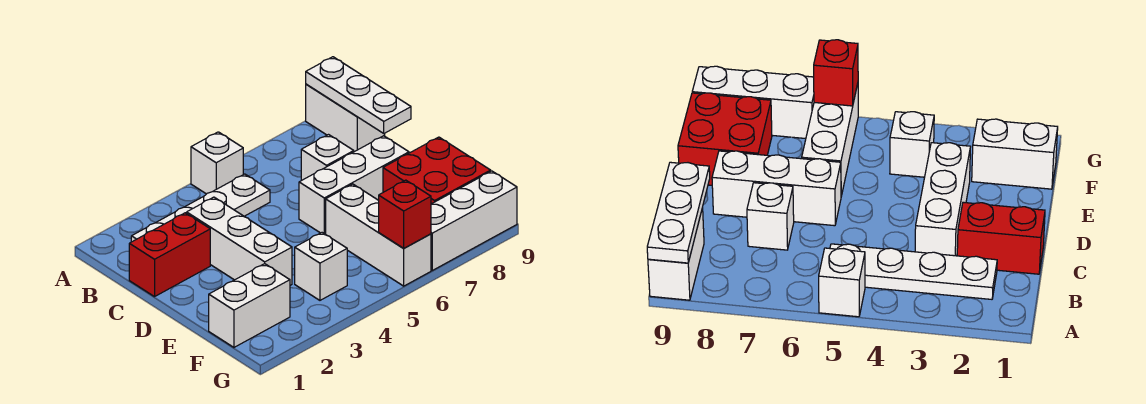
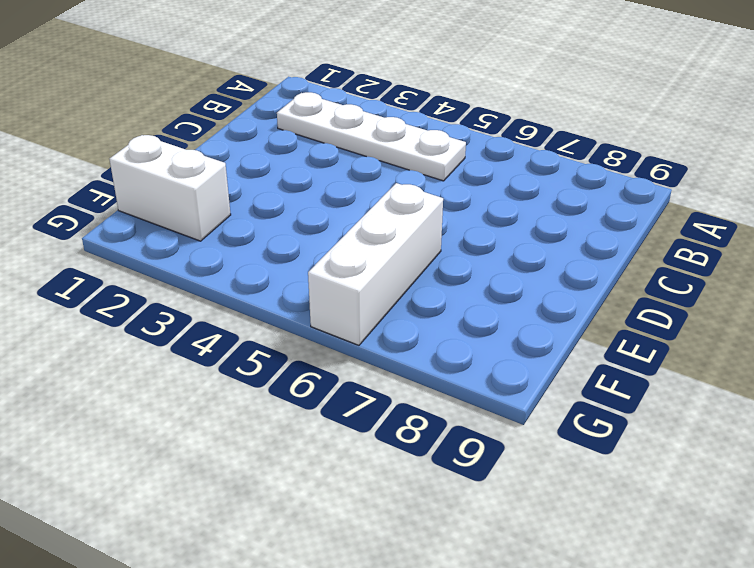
none -> white 1x1 brick [191,132,243,194]
none -> white 1x2 brick [306,84,385,152]
none -> red 1x2 brick [129,213,210,297]

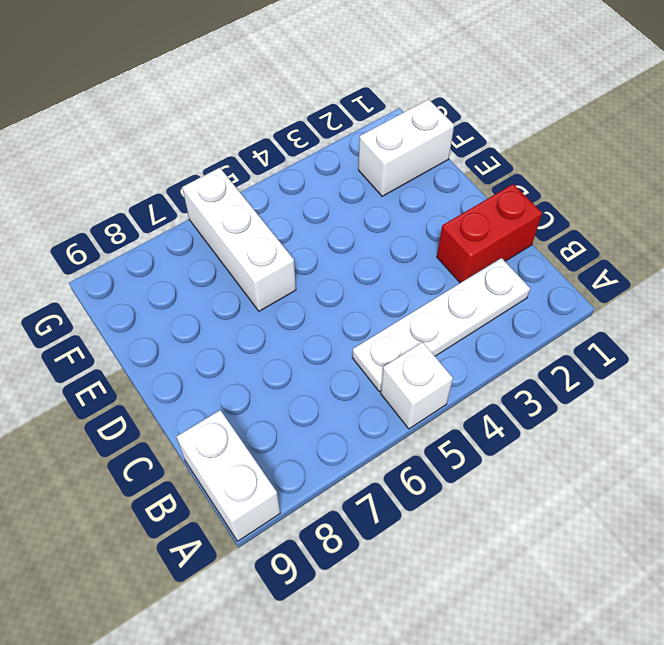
none -> white 1x3 brick [187,197,292,285]
none -> white 1x1 brick [301,135,354,180]
none -> white 1x3 brick [299,136,409,234]

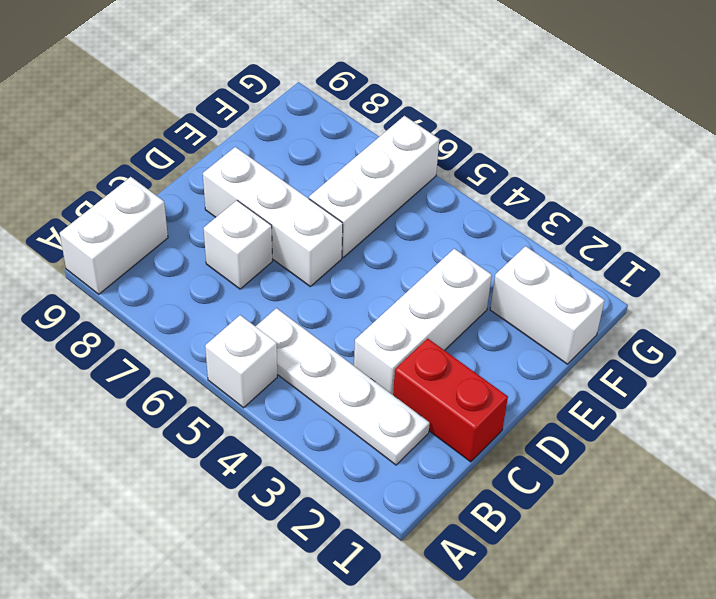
none -> red 2x2 brick [383,137,491,204]
none -> white 1x1 brick [295,233,347,300]
none -> white 1x3 brick [431,171,517,270]

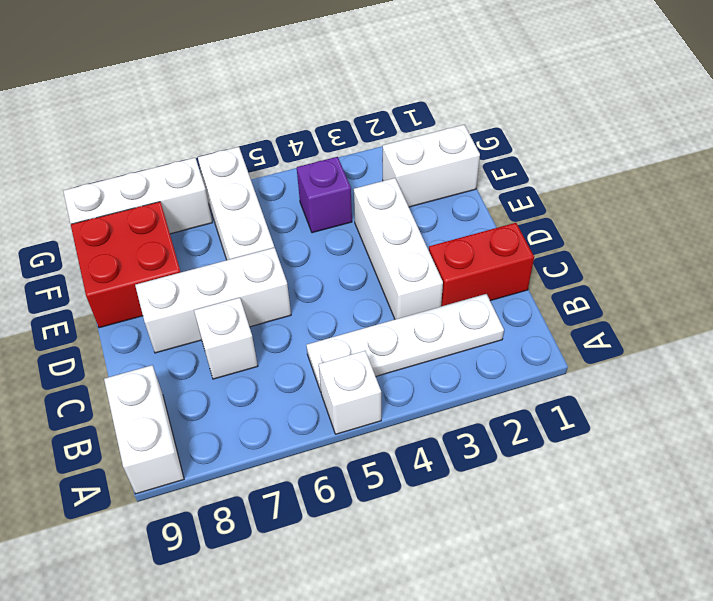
purple 1x1 brick [297,157,352,233] -> white 1x1 brick [295,233,347,300]
none -> white 1x3 plate [306,57,411,134]
none -> red 1x1 brick [379,180,431,248]

